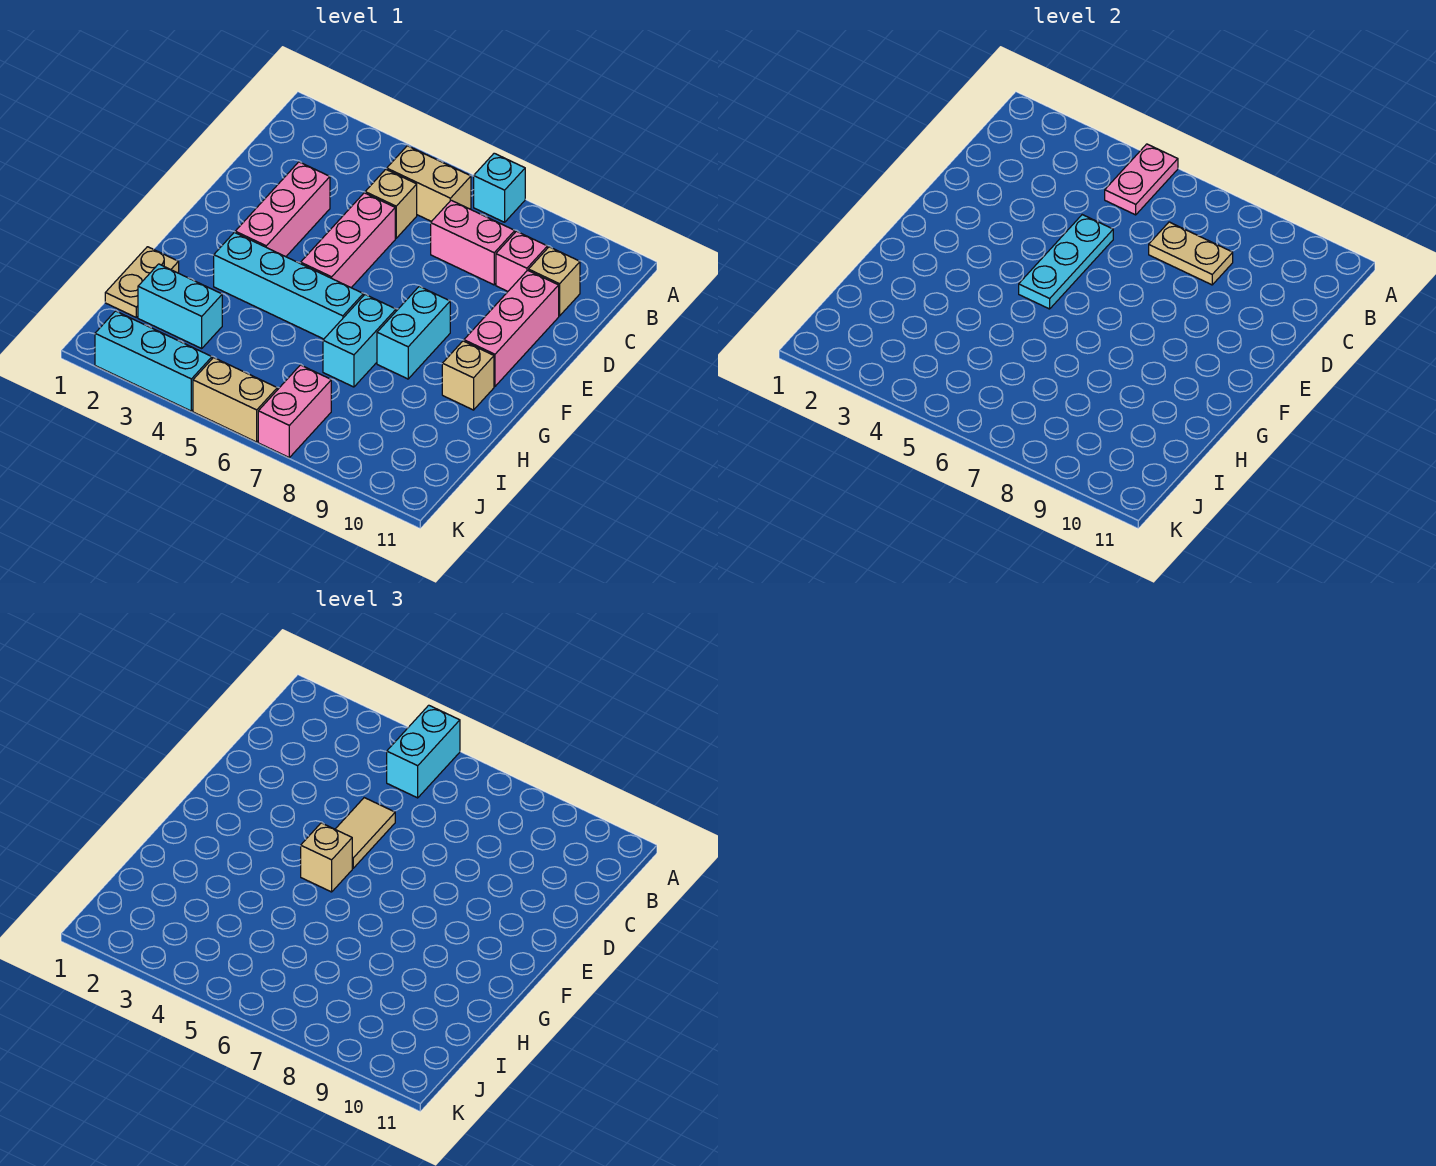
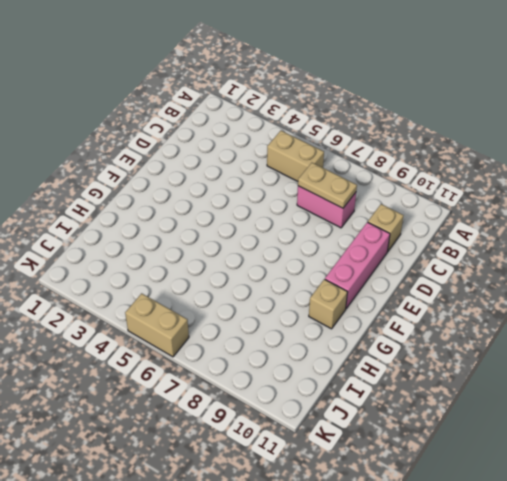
none -> cyan 1x1 brick [474,153,525,222]
none -> tan 1x1 brick [365,169,417,238]
none -> pink 1x1 brick [496,231,547,291]

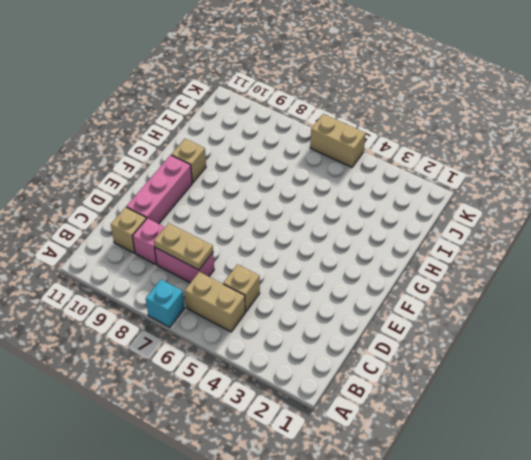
none -> pink 1x3 brick [235,162,330,257]
none -> pink 1x3 brick [301,193,395,288]
none -> cyan 1x2 brick [377,286,450,379]

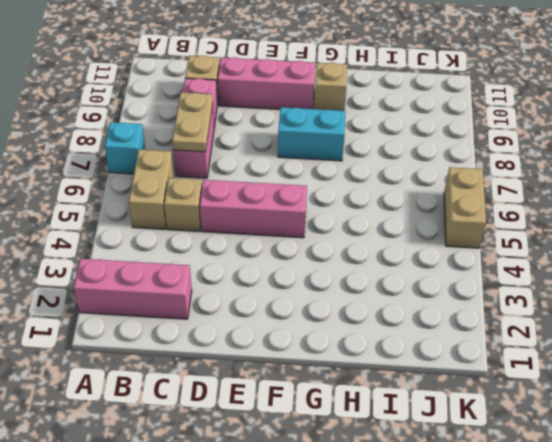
pink 1x3 brick [74,259,192,319] -> pink 1x3 brick moved to [235,162,330,257]
none -> cyan 1x4 brick [214,232,363,339]
none -> cyan 1x2 brick [323,295,396,387]
none -> tan 1x2 plate [105,247,179,317]

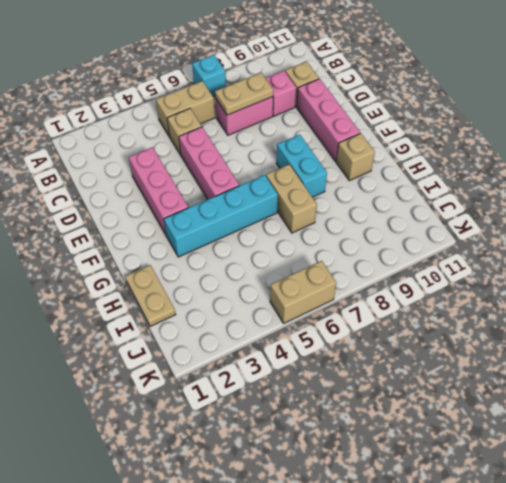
tan 1x2 brick [266,164,317,233] -> cyan 1x2 brick [323,295,396,387]
none -> cyan 1x2 brick [138,264,222,348]
none -> pink 1x2 brick [258,365,331,457]
none -> cyan 1x3 brick [95,311,212,411]

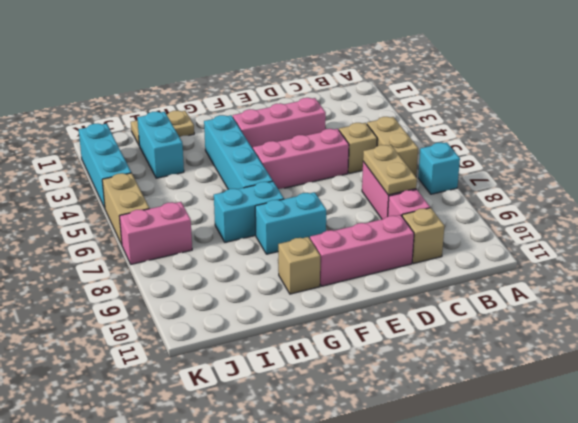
none -> pink 1x2 plate [1105,144,1178,215]
none -> cyan 1x3 plate [1019,215,1113,309]
none -> cyan 1x2 brick [387,705,460,798]

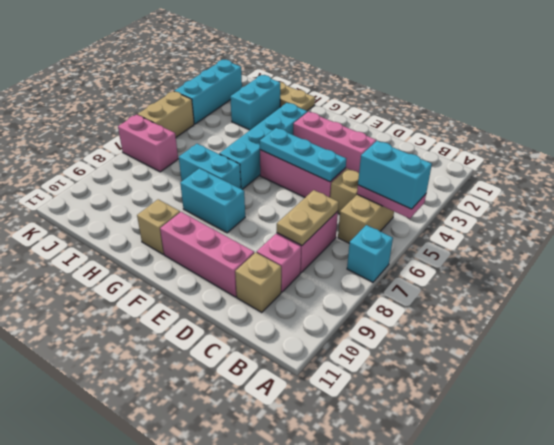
none -> tan 1x2 tile [335,798,395,868]
none -> tan 1x1 brick [301,823,352,892]

